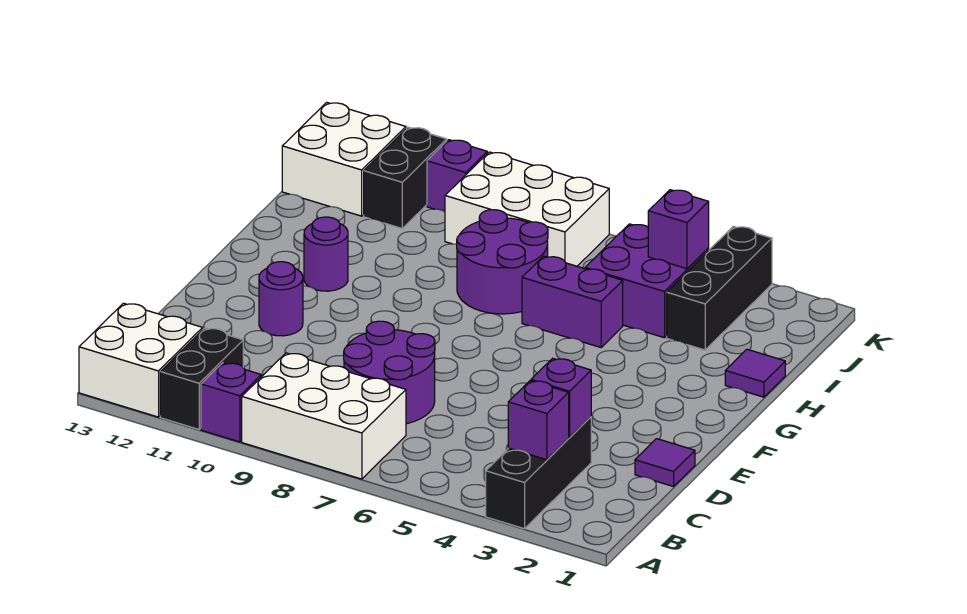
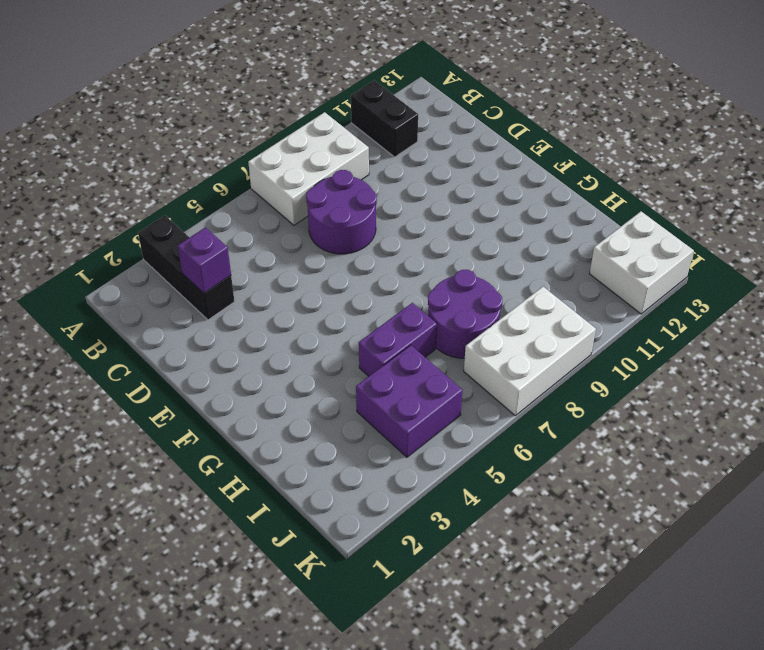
none -> purple 1x1 brick [201,363,261,442]
none -> white 2x2 brick [79,303,203,417]
none -> purple 1x1 tile [635,439,695,487]

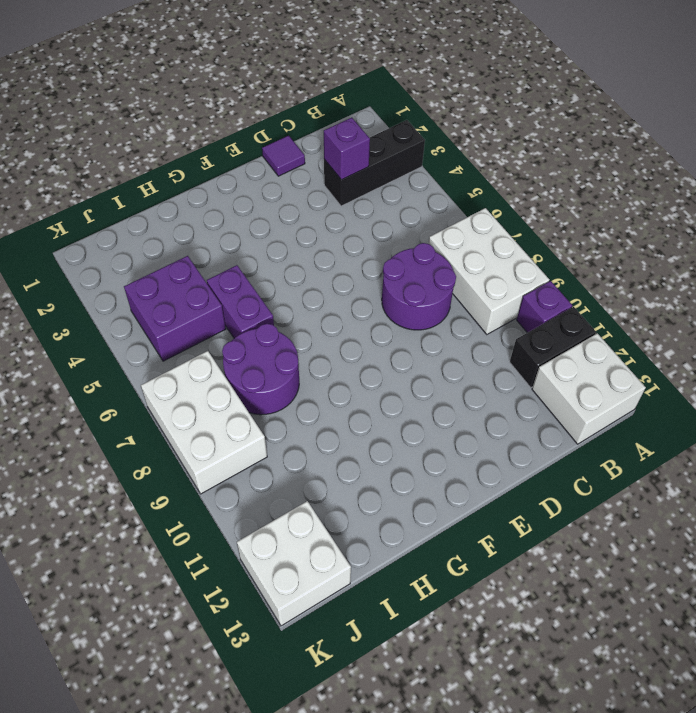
none -> purple 1x1 round brick [259,262,303,336]
none -> purple 1x1 round brick [304,217,348,291]
none -> purple 1x1 tile [725,349,785,397]

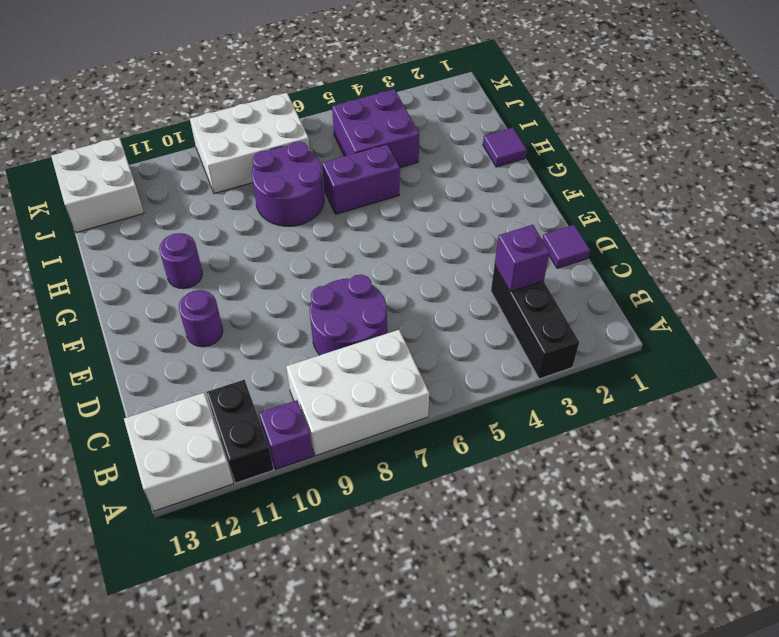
none -> black 1x3 brick [667,226,772,350]
none -> black 1x2 brick [364,127,447,228]
none -> purple 1x1 brick [427,140,487,212]

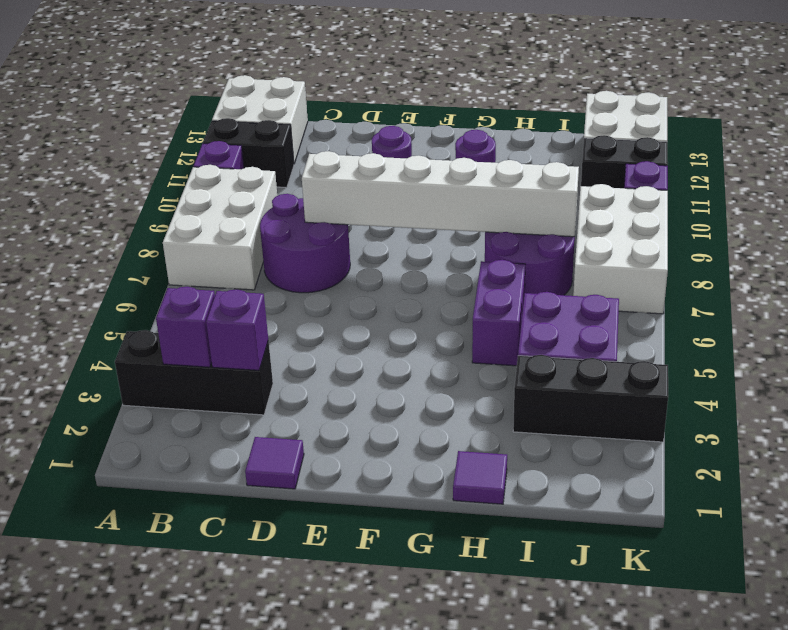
white 1x6 brick [302,151,579,237] -> none
none -> purple 1x1 brick [648,190,709,269]

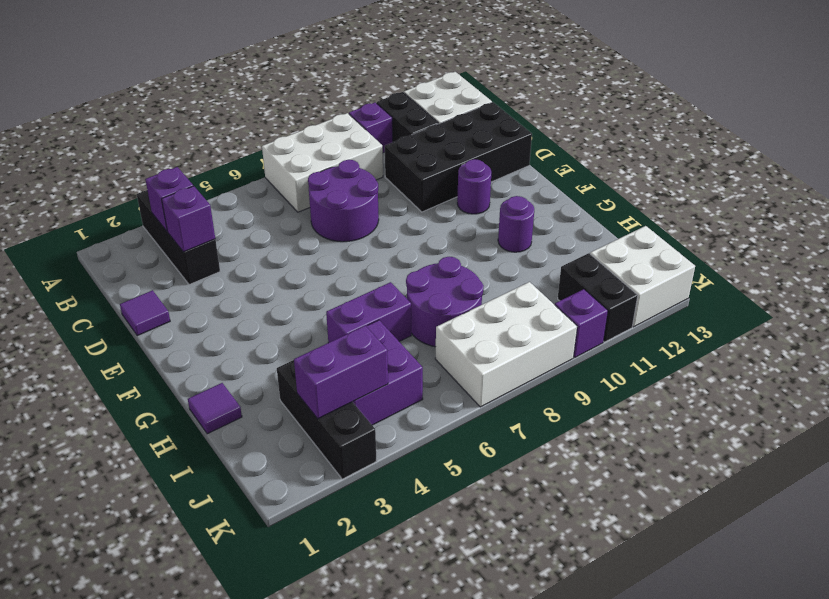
black 2x4 brick [385,102,532,212] -> none
purple 1x2 brick [294,326,388,419] -> purple 1x1 brick [648,190,709,269]

